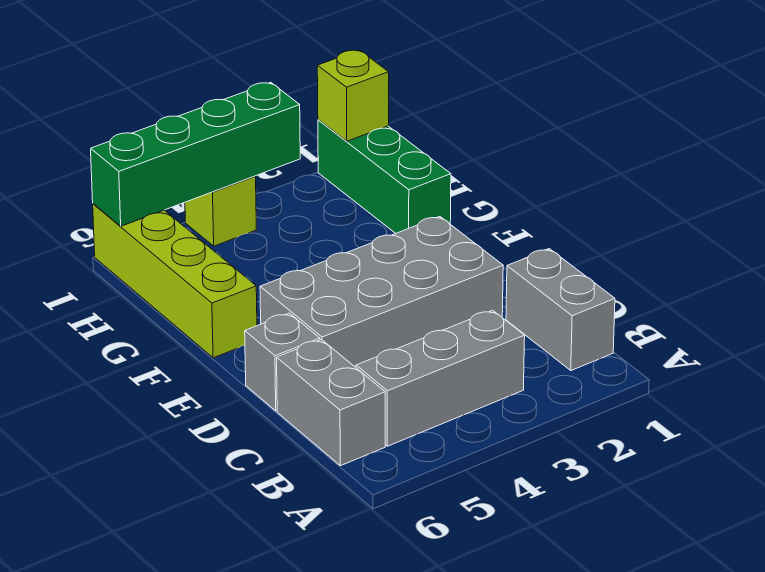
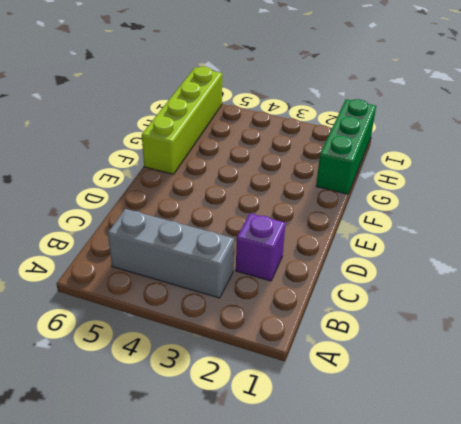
purple 1x1 brick [236,213,286,281] -> none
none -> grey 1x2 brick [506,249,615,370]
none -> grey 1x2 brick [277,339,385,466]

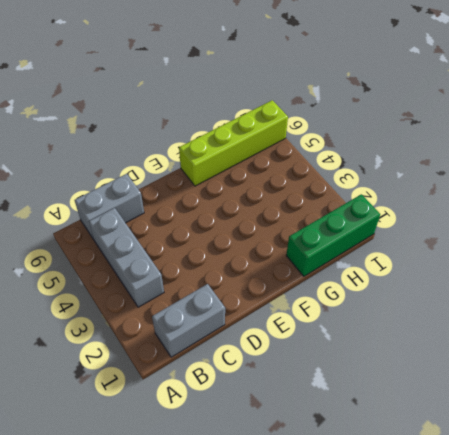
none -> grey 2x4 brick [260,217,503,367]
none -> grey 1x1 brick [245,313,320,411]

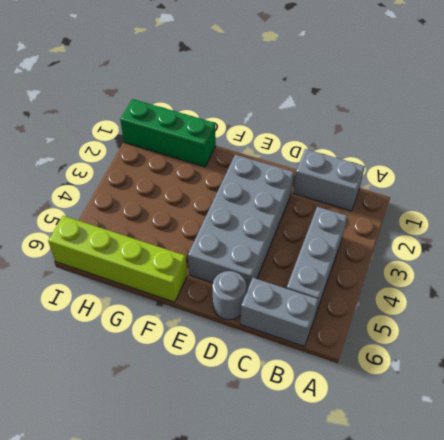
grey 1x1 round brick [212,271,246,320] -> grey 1x1 brick [245,313,320,411]
none -> lime 1x1 brick [185,176,256,246]
none -> lime 1x1 brick [317,50,389,141]

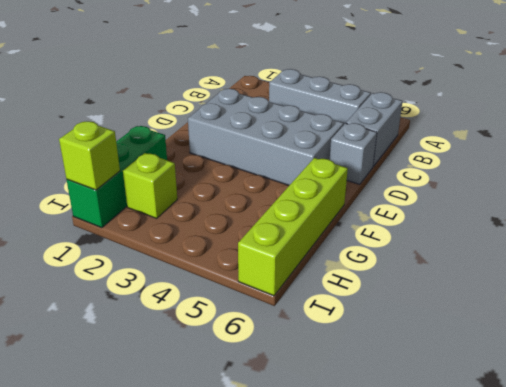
lime 1x1 brick [123,153,177,218] -> lime 1x1 brick moved to [185,176,256,246]
none -> grey 1x2 brick [506,249,615,370]
none -> green 1x4 brick [91,82,300,226]

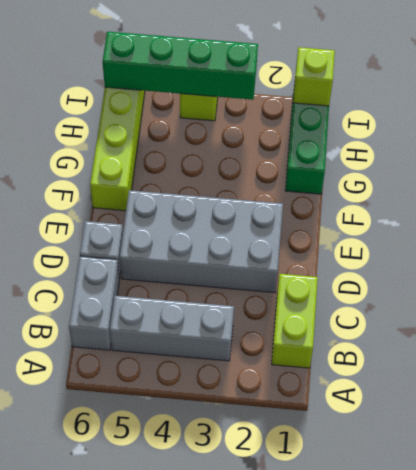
lime 1x2 brick [272,274,318,368] -> grey 1x2 brick [506,249,615,370]

